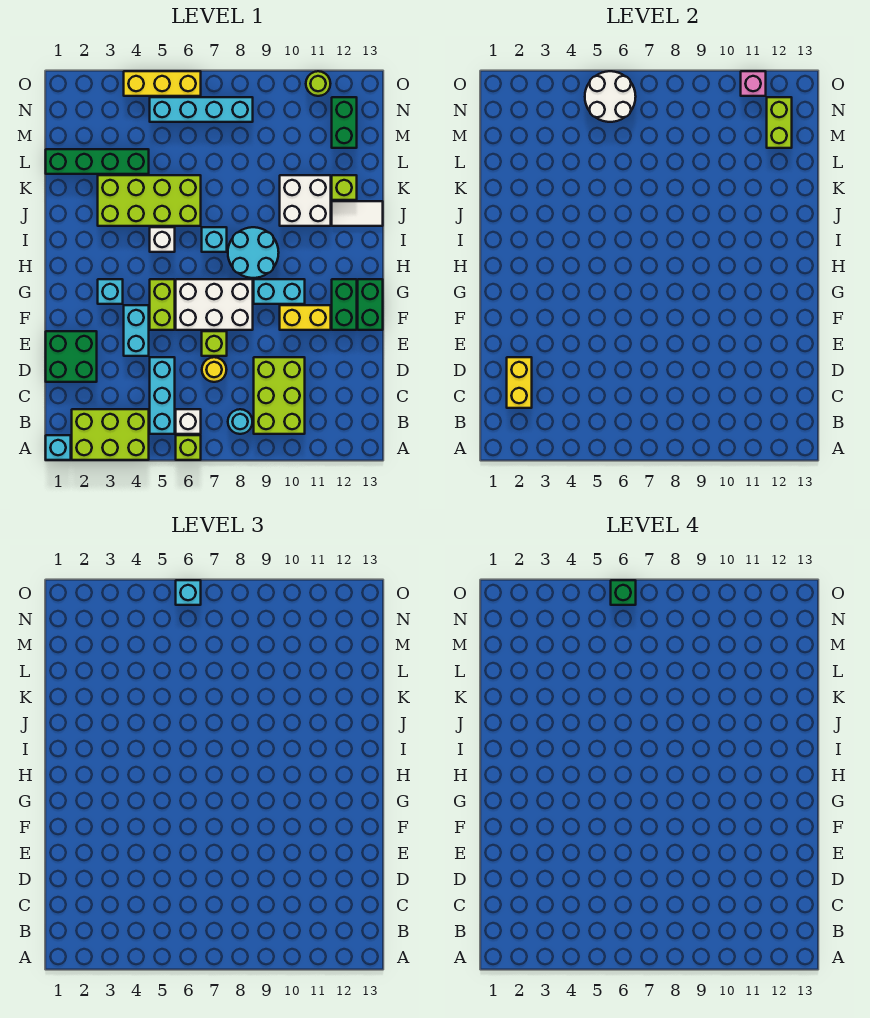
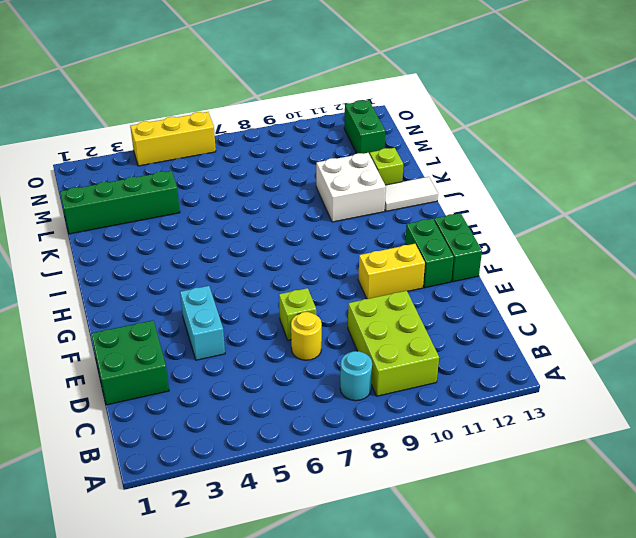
none -> cyan 1x1 brick [46,435,71,460]
none -> lime 2x3 brick [72,409,149,460]
none -> lime 1x1 brick [176,435,201,460]
none -> cyan 1x3 brick [150,357,175,434]

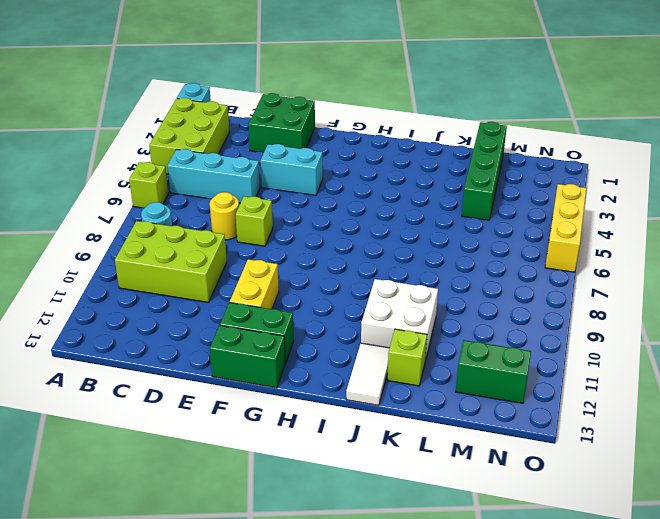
none -> white 1x1 brick [176,409,201,434]
none -> lime 1x2 brick [150,279,175,330]
none -> white 2x3 brick [176,279,253,330]
none -> cyan 1x1 brick [98,279,123,304]

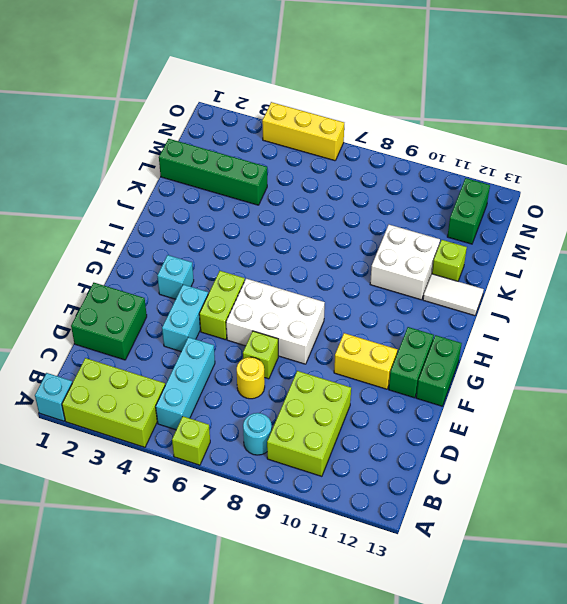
none -> white 1x1 brick [176,409,201,434]
none -> cyan 1x2 brick [254,279,305,304]
none -> cyan 2x2 round brick [228,227,279,278]
none -> white 1x1 brick [150,227,175,252]

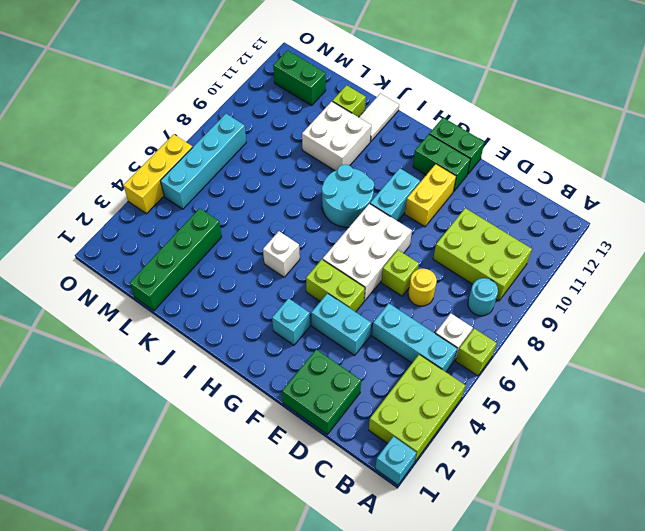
none -> cyan 1x1 brick [202,227,227,252]
none -> lime 2x4 brick [98,175,201,226]
none -> lime 1x1 round brick [306,71,331,96]
none -> yellow 1x2 brick [507,357,532,408]

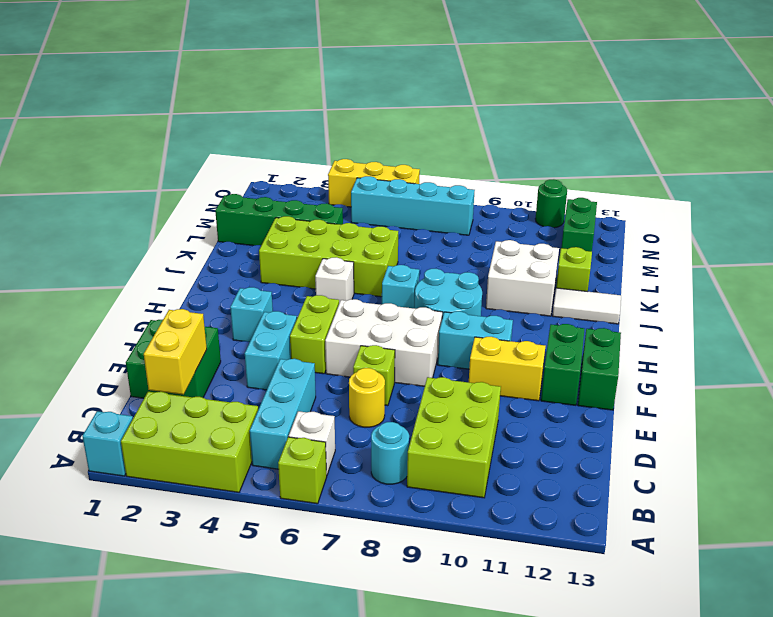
green 1x1 round brick [535,180,567,228] -> lime 1x1 round brick [306,71,331,96]
none -> lime 1x2 brick [767,97,792,148]
none -> white 2x2 round brick [585,71,636,122]
none -> pink 1x1 brick [741,71,766,96]
none -> cyan 1x1 brick [176,580,201,605]

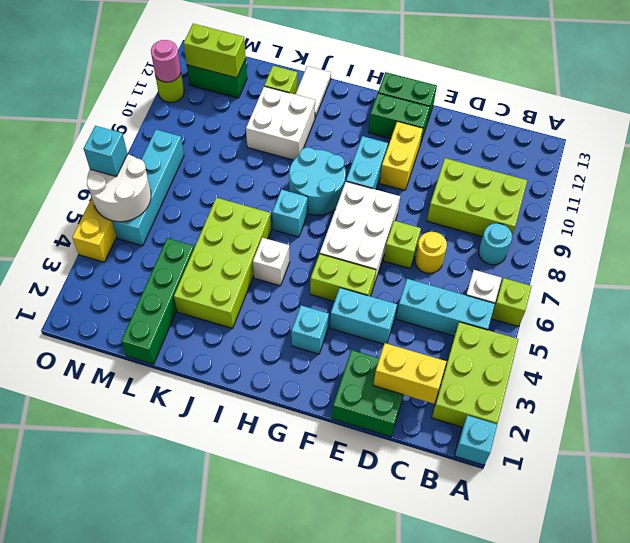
pink 1x1 round brick [151,40,181,82] -> pink 1x1 brick [741,71,766,96]
none -> green 1x1 brick [611,580,636,605]

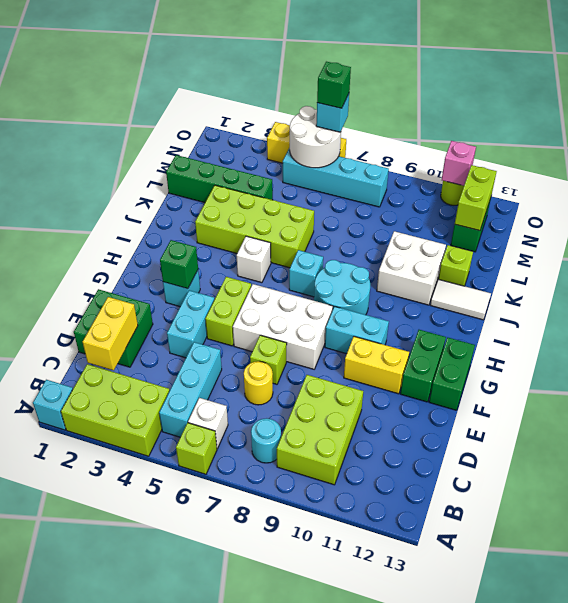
green 1x1 brick [160,240,198,289] -> none

